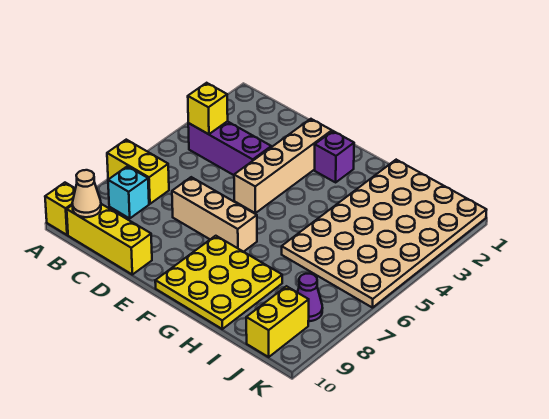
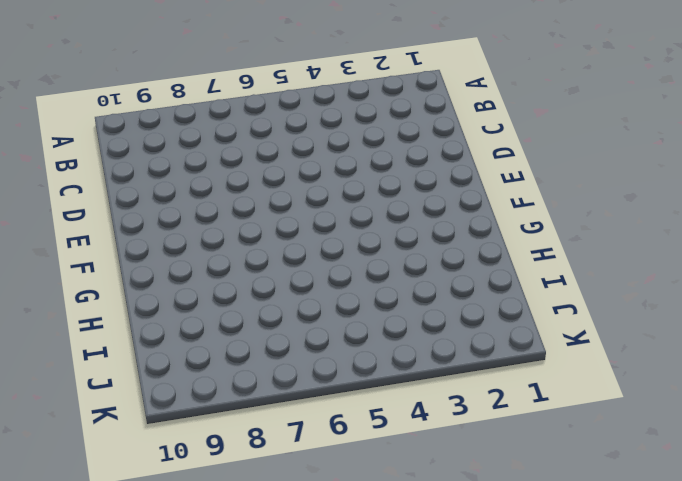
none -> yellow 1x2 brick [107,140,169,204]
none -> yellow 1x1 brick [45,183,75,235]
none -> purple 1x3 brick [188,121,271,175]

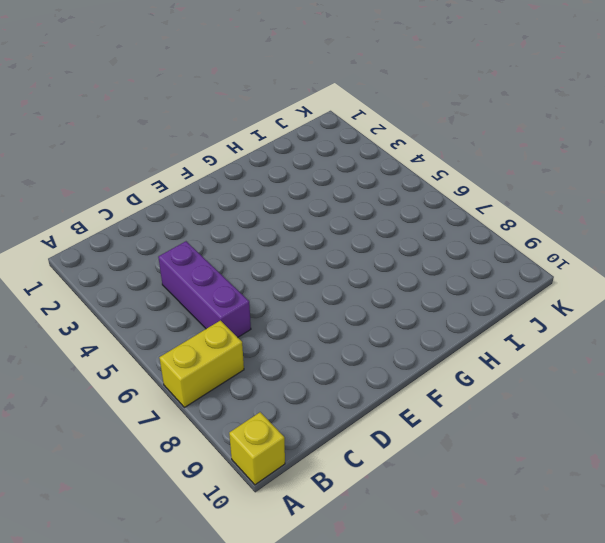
purple 1x3 brick [158,241,251,337] -> purple 1x3 brick turned to [188,121,271,175]
none -> cyan 1x1 brick [108,166,149,218]
none -> yellow 1x3 brick [67,204,152,275]
none -> tan 1x3 brick [172,177,257,252]

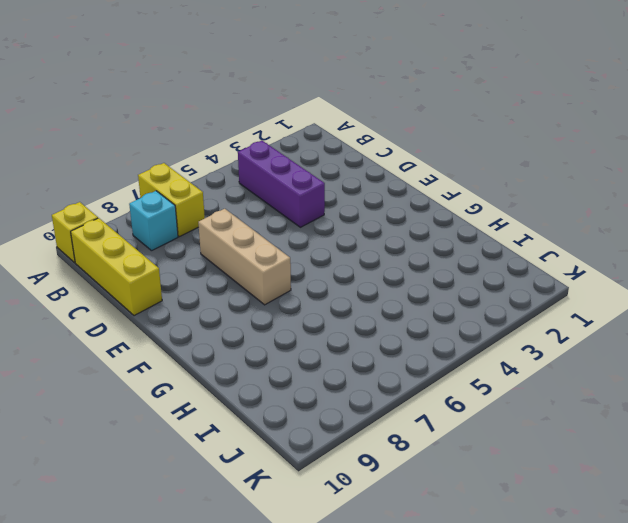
none -> tan 1x4 brick [234,119,332,213]
none -> purple 1x1 brick [315,131,354,182]
none -> yellow 3x3 plate [155,236,282,329]

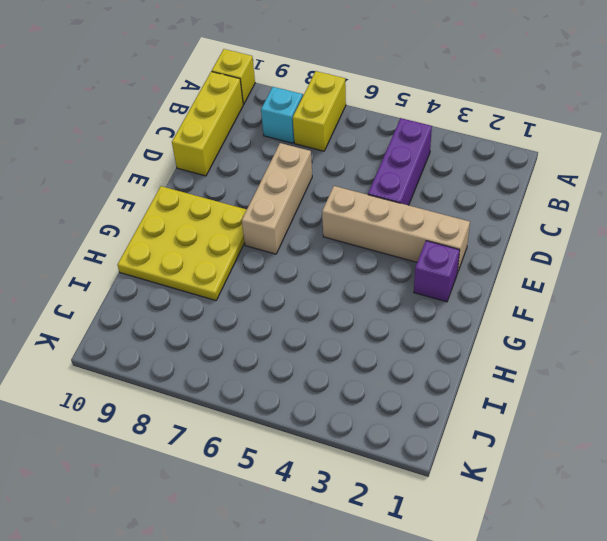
none -> tan 4x6 plate [282,160,486,308]
none -> purple 1x1 cone [297,274,322,321]
none -> yellow 1x2 brick [246,286,309,357]

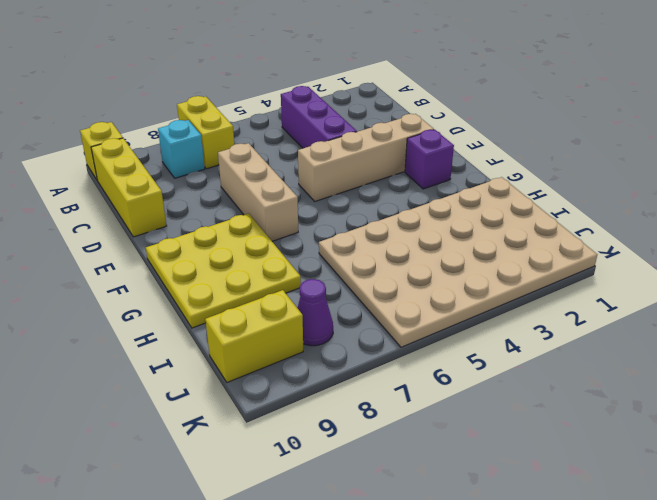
none -> yellow 1x1 brick [188,83,228,134]
none -> tan 1x1 cone [72,170,101,217]

